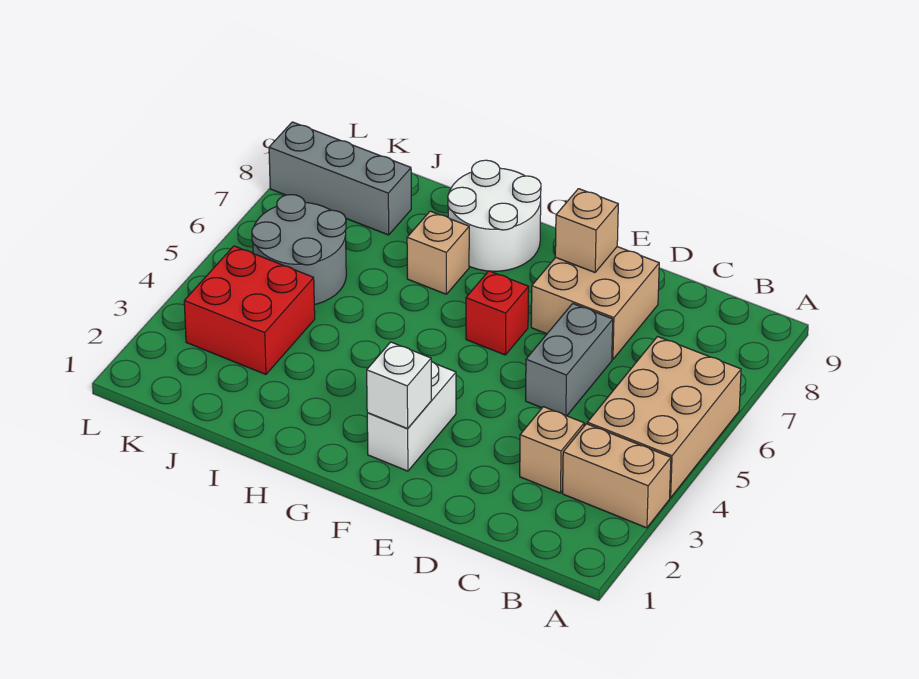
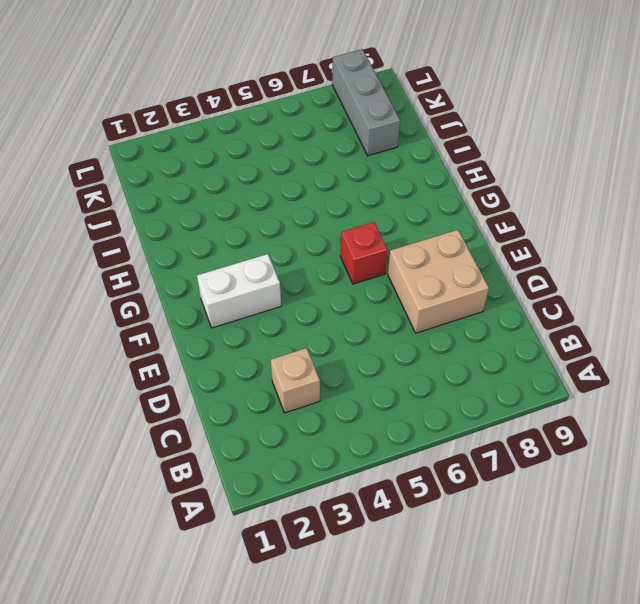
none -> tan 1x2 brick [563,424,671,528]
none -> tan 2x3 brick [587,337,741,498]
none -> grey 1x2 brick [526,304,613,416]

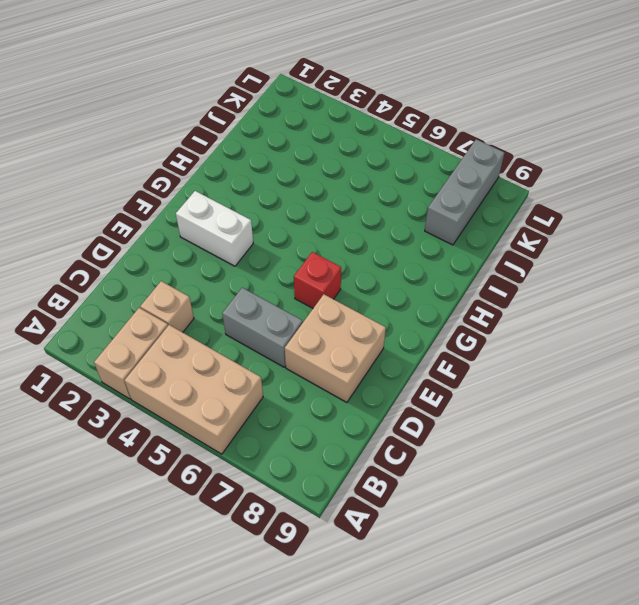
none -> white 2x2 round brick [448,160,541,271]
none -> tan 1x1 brick [407,211,469,294]
none -> red 2x2 brick [184,246,315,374]

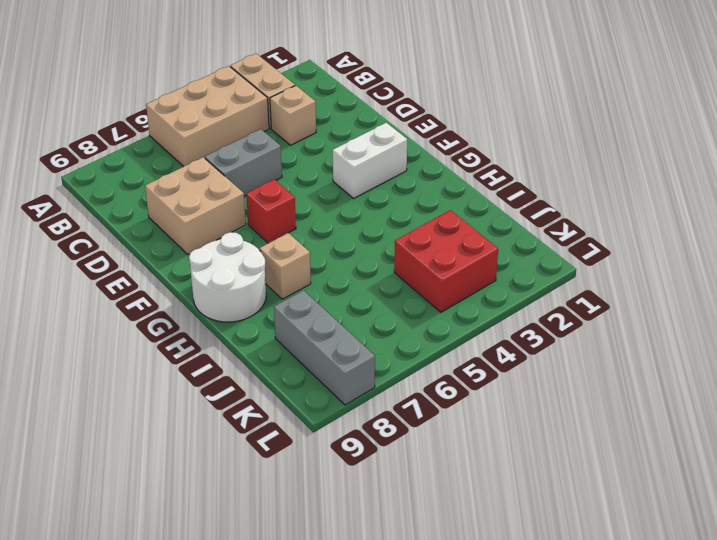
none -> grey 2x2 round brick [252,195,346,305]
none -> tan 1x1 brick [555,189,618,272]
none -> white 1x1 brick [367,342,431,429]

